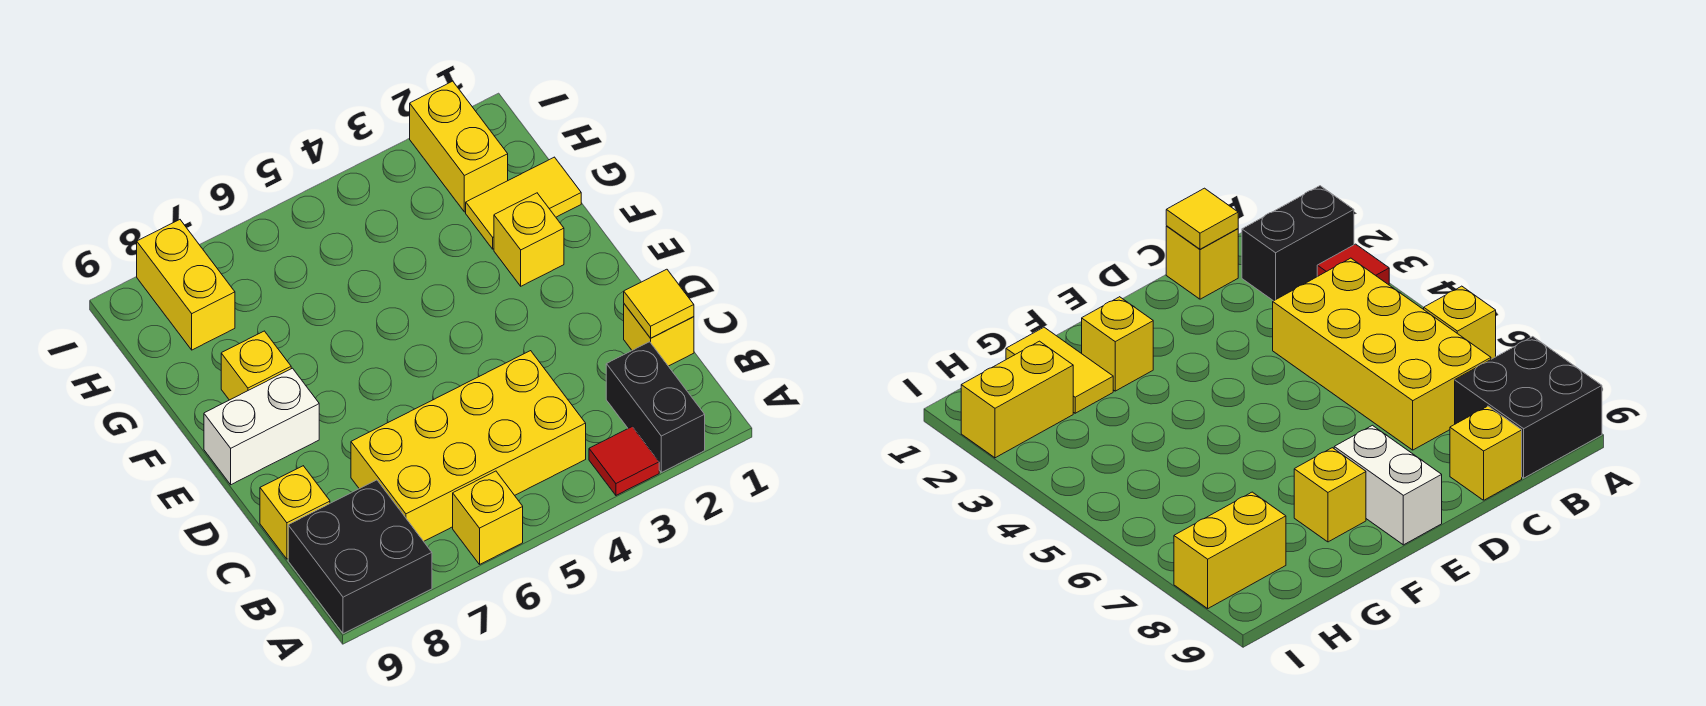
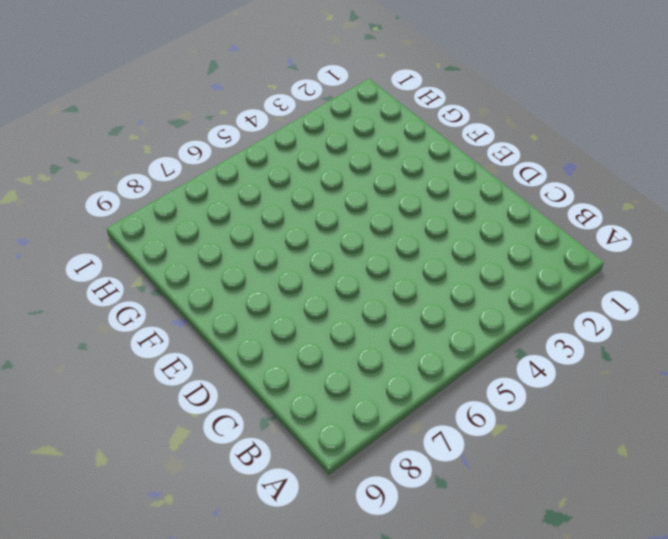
none -> black 1x2 brick [606,342,705,472]
none -> red 1x1 tile [589,427,659,495]
none -> yellow 1x1 brick [453,471,523,564]

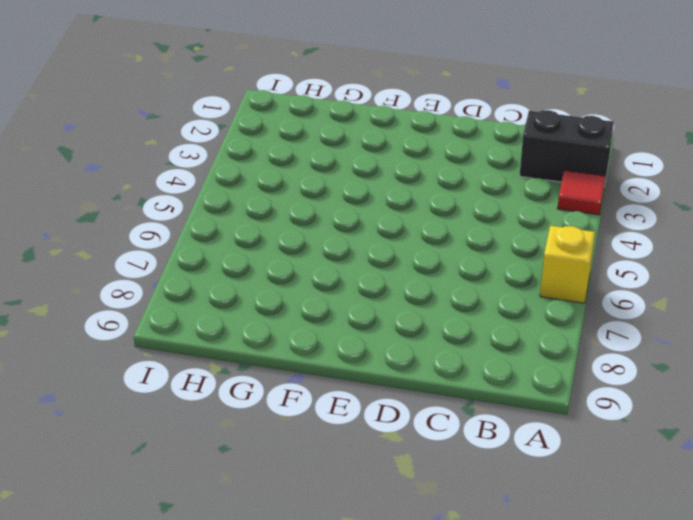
none -> black 2x2 brick [288,480,432,634]
none -> yellow 2x4 brick [351,351,586,541]
none -> yellow 1x1 brick [624,304,694,366]

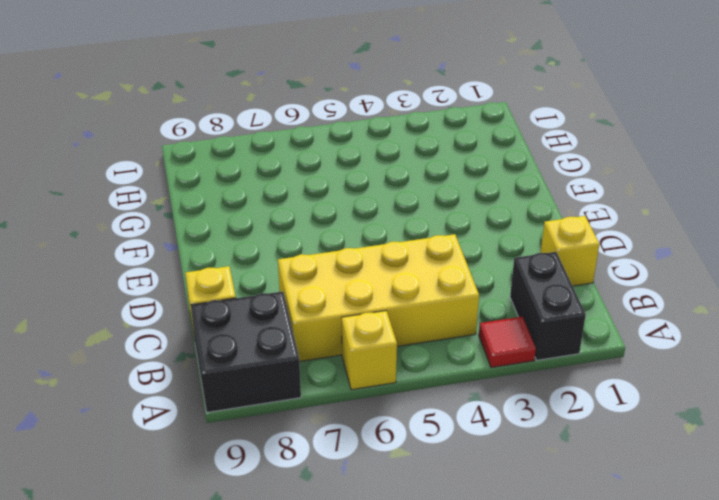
none -> white 1x2 brick [204,368,319,485]
none -> yellow 1x1 brick [494,193,564,286]
none -> yellow 1x1 brick [221,331,291,400]

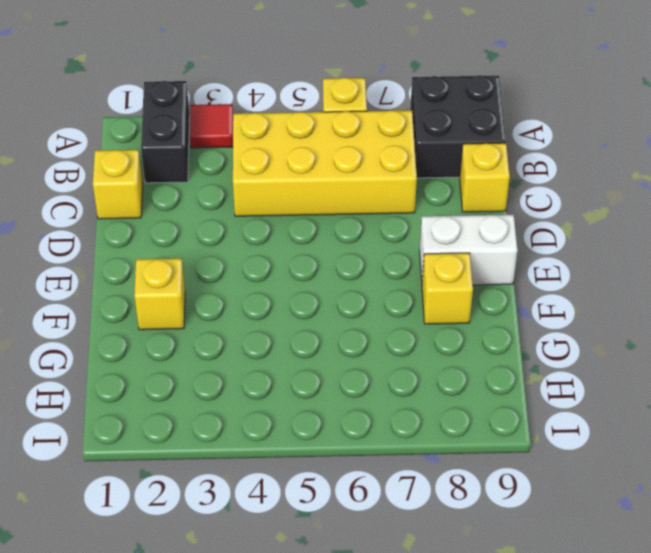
none -> yellow 1x2 tile [466,157,581,249]
none -> yellow 1x2 brick [410,81,508,212]
none -> yellow 1x2 brick [137,220,235,350]

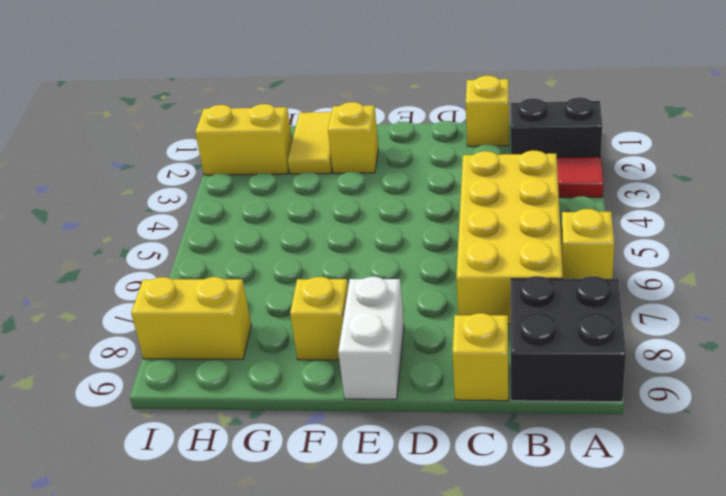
none -> yellow 1x1 tile [624,269,694,338]

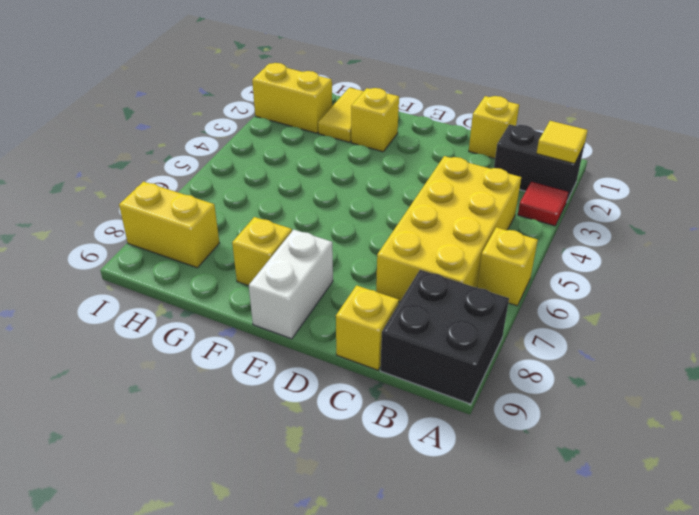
yellow 1x1 tile [537,121,588,164] -> yellow 1x1 tile moved to [624,269,694,338]

